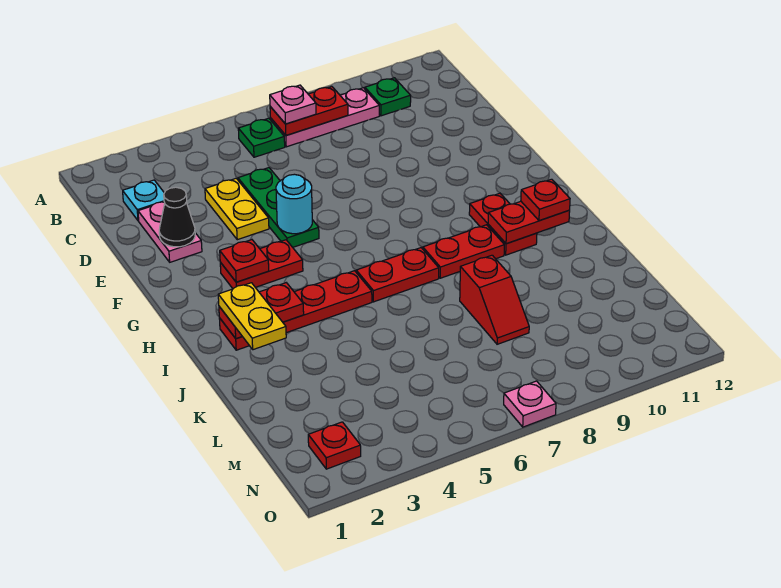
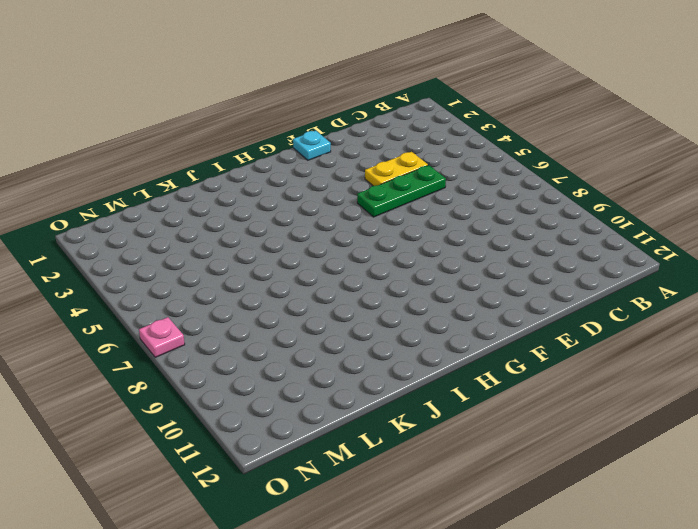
cyan 1x1 plate [293,131,331,160] -> cyan 1x1 plate moved to [123,180,164,221]
none -> green 1x1 plate [238,118,285,157]
none -> pink 1x3 plate [270,88,379,147]
none -> green 1x1 plate [365,78,411,116]

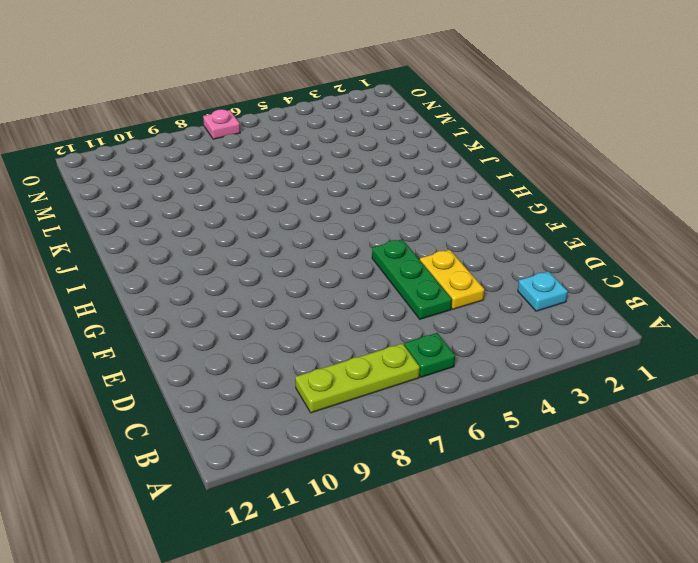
lime 1x3 plate [295,344,420,413] -> pink 1x3 plate [270,88,379,147]
none -> green 1x1 plate [365,78,411,116]
none -> pink 1x2 plate [138,202,202,262]
none -> red 1x2 plate [220,240,303,288]

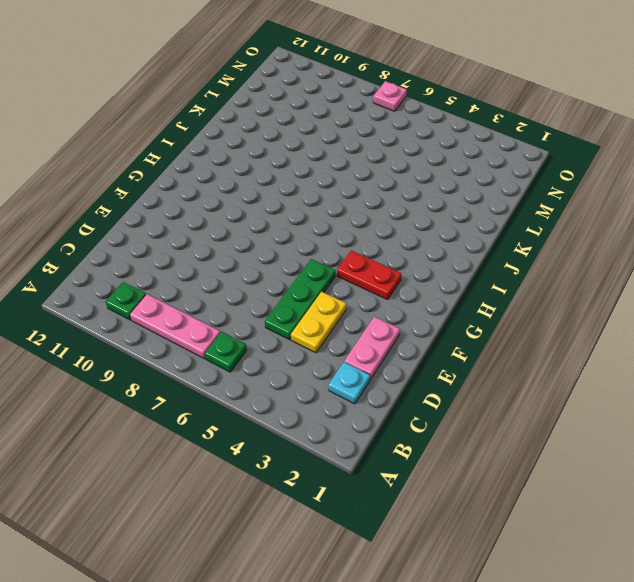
none -> red 1x2 plate [469,193,537,255]
none -> red 1x4 plate [219,271,372,350]
none -> red 1x2 plate [356,248,439,302]

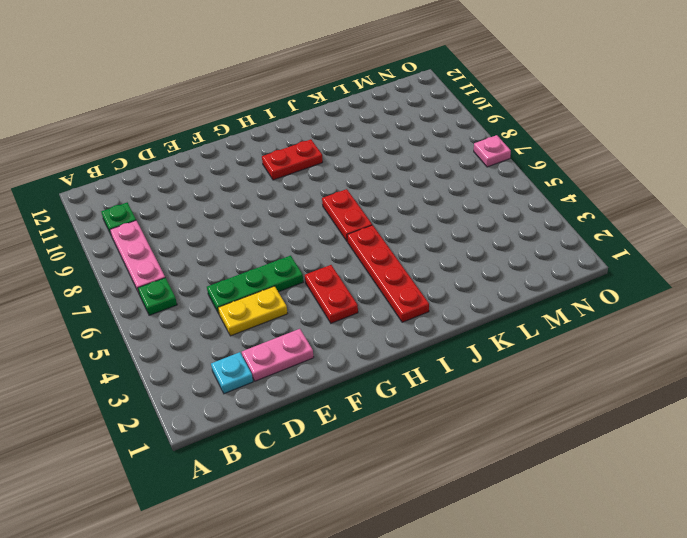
none -> red 1x2 plate [423,225,504,278]
none -> red 1x2 slope [460,255,529,344]
none -> red 1x1 plate [308,422,361,469]

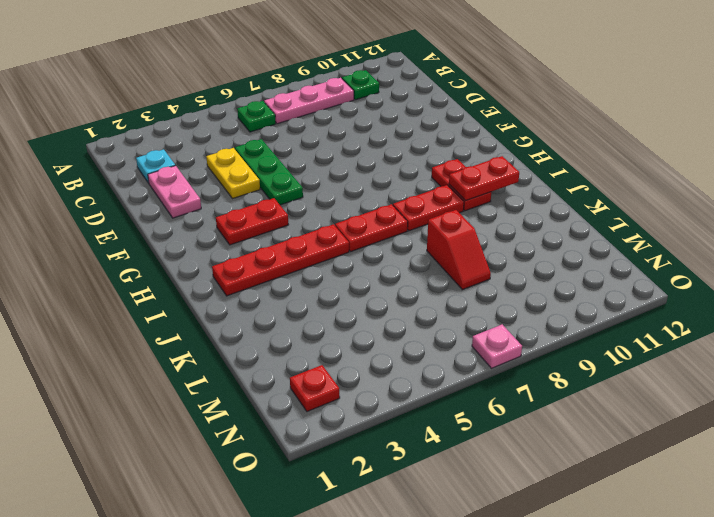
none -> red 1x2 plate [270,87,348,135]
none -> black 1x1 cone [159,187,195,247]
none -> cyan 1x1 round brick [276,174,312,234]

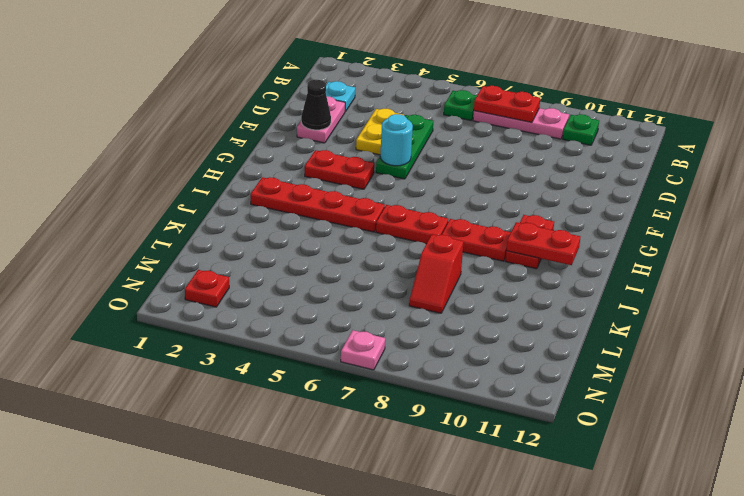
none -> red 1x1 plate [220,240,269,282]
none -> red 1x2 plate [219,283,304,339]
none -> pink 1x1 plate [270,85,316,124]

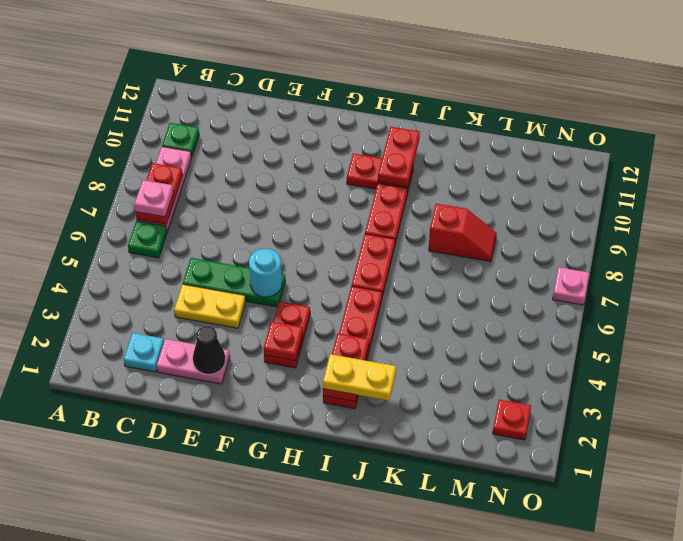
none -> red 1x1 plate [521,179,570,221]

